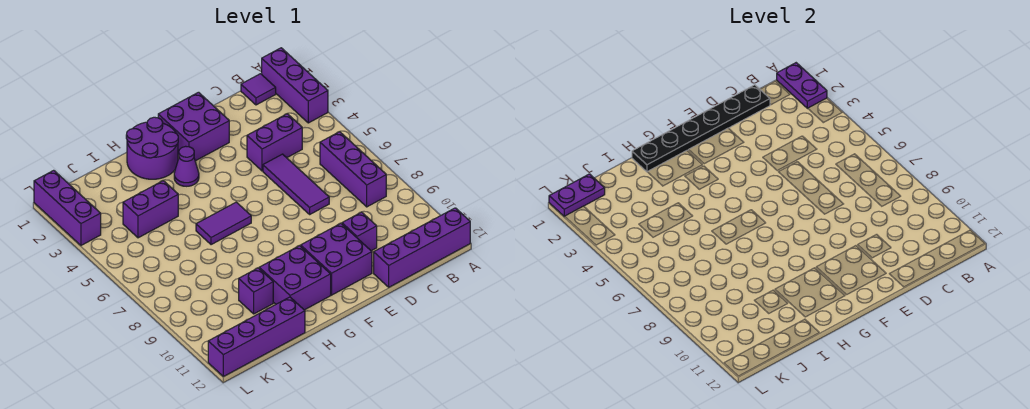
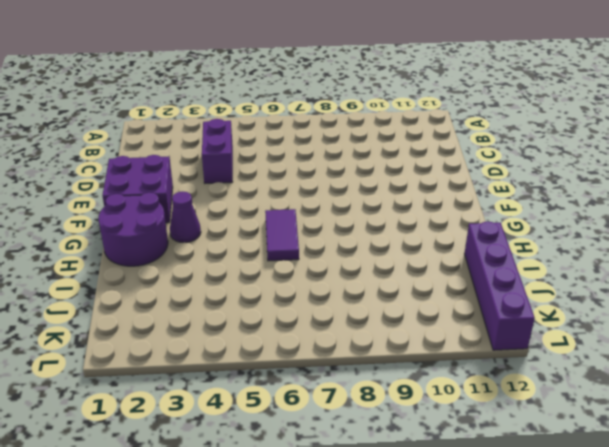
none -> purple 1x3 brick [262,48,328,123]
none -> purple 1x4 brick [374,208,470,287]
none -> purple 1x1 tile [241,74,276,105]

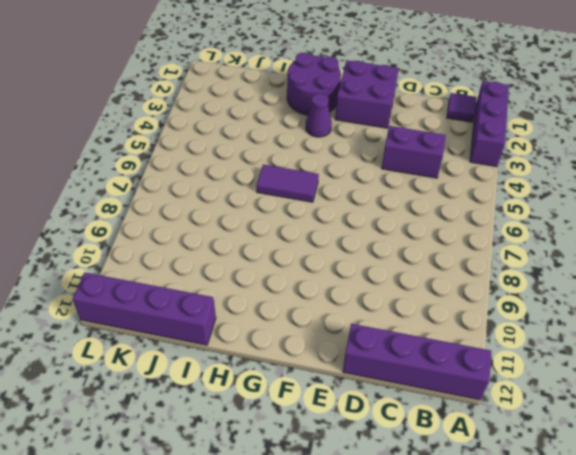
none -> purple 1x3 brick [320,132,386,207]
none -> purple 1x3 tile [263,154,329,214]
none -> purple 1x1 brick [342,212,377,251]

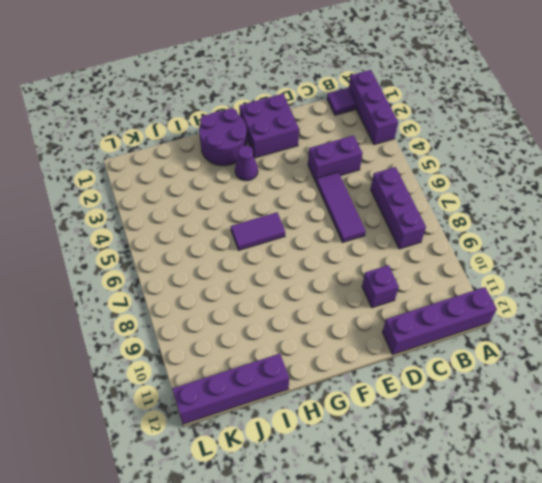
none -> purple 2x2 brick [301,223,372,295]
none -> purple 2x2 brick [259,246,331,310]
none -> purple 1x2 brick [123,181,178,238]

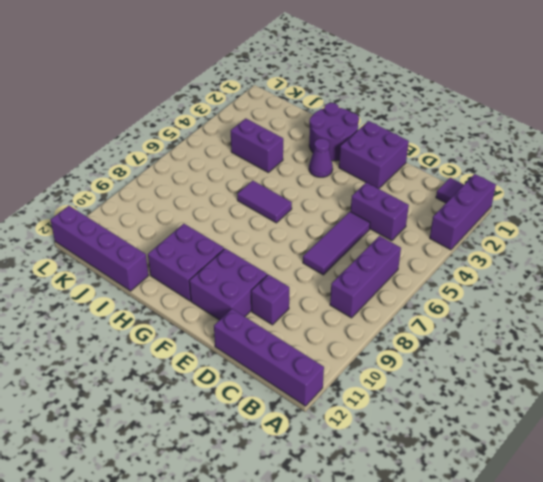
none -> purple 1x1 brick [239,268,273,314]
none -> purple 1x3 brick [34,170,101,245]
none -> purple 1x2 plate [777,63,827,108]

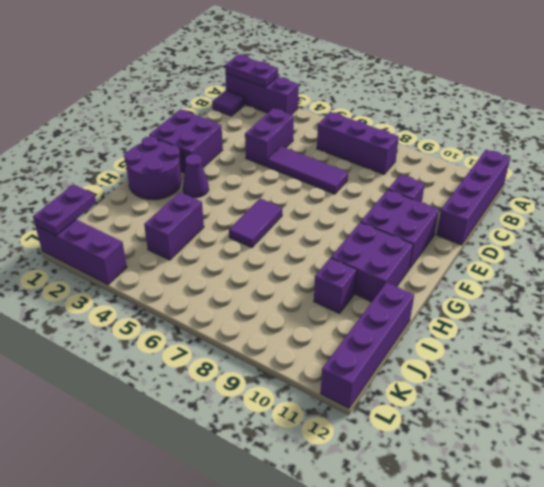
none -> black 1x6 plate [632,85,770,172]

